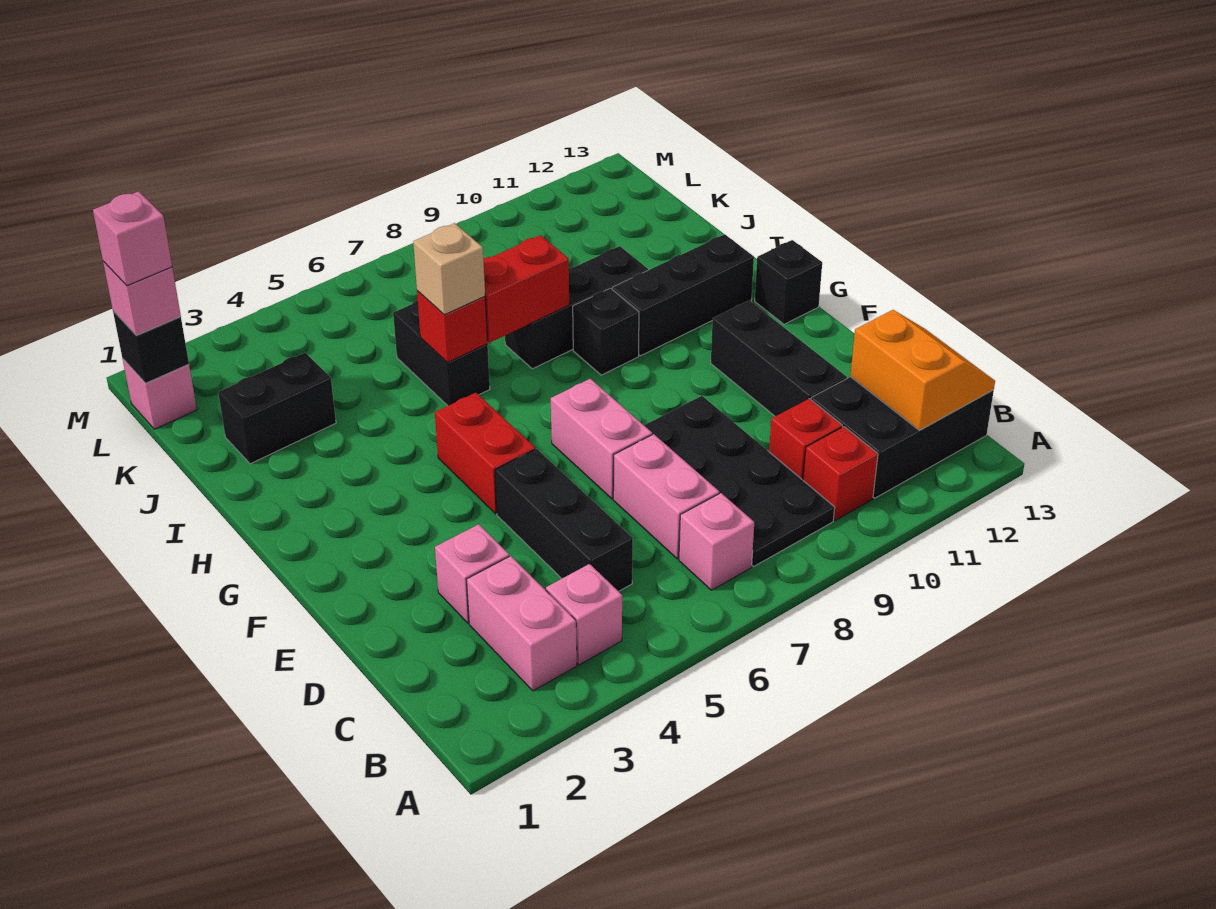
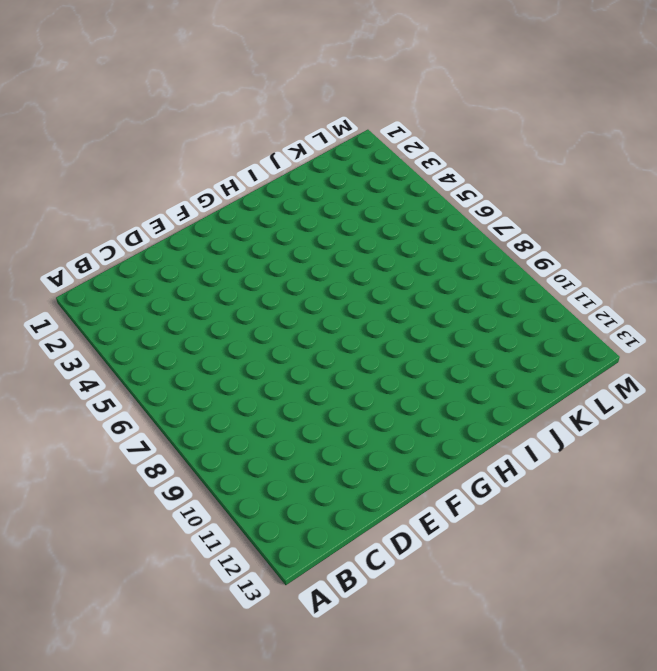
none -> pink 1x2 brick [467,556,577,691]
none -> pink 1x1 brick [546,564,622,665]
none -> pink 1x1 brick [679,493,754,590]

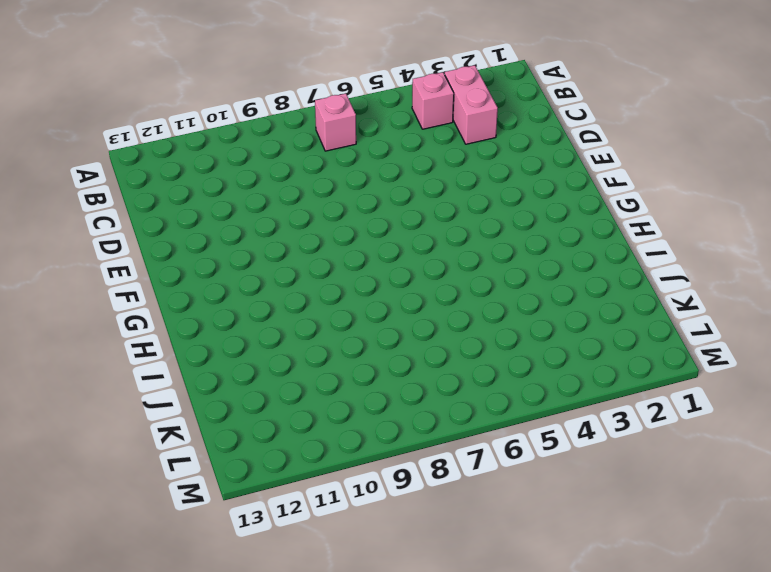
none -> black 2x4 plate [644,396,835,566]
none -> red 1x1 brick [803,427,878,520]
none -> black 2x3 brick [811,377,994,498]

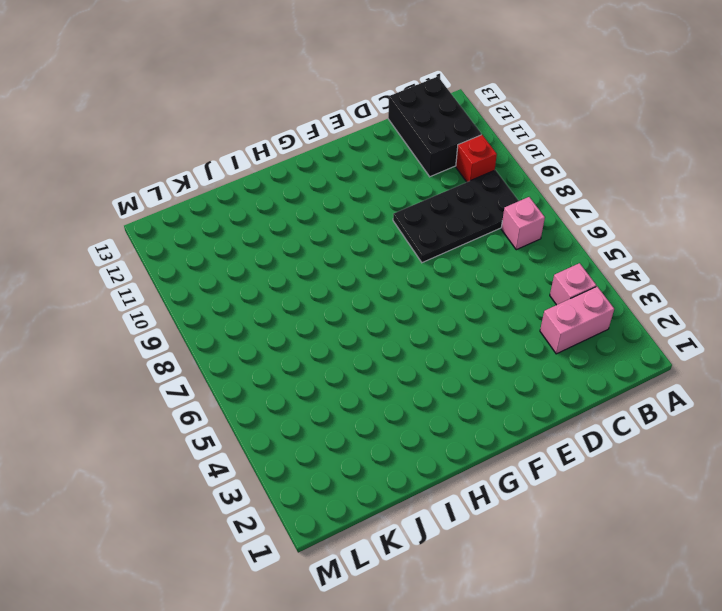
none -> black 1x3 brick [495,449,633,591]
none -> pink 1x2 brick [613,434,719,559]
none -> red 1x1 brick [769,399,842,480]

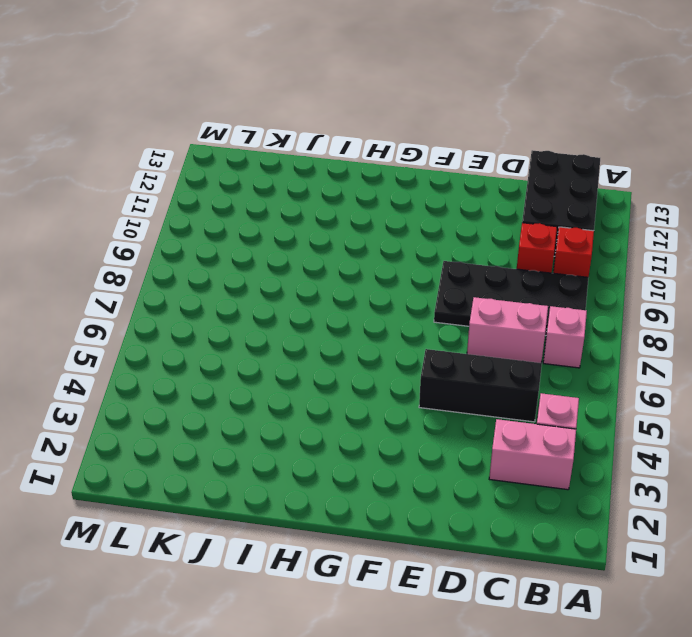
none -> pink 1x1 brick [435,524,509,623]
none -> black 1x3 brick [711,300,847,416]
none -> pink 1x2 brick [551,379,652,499]

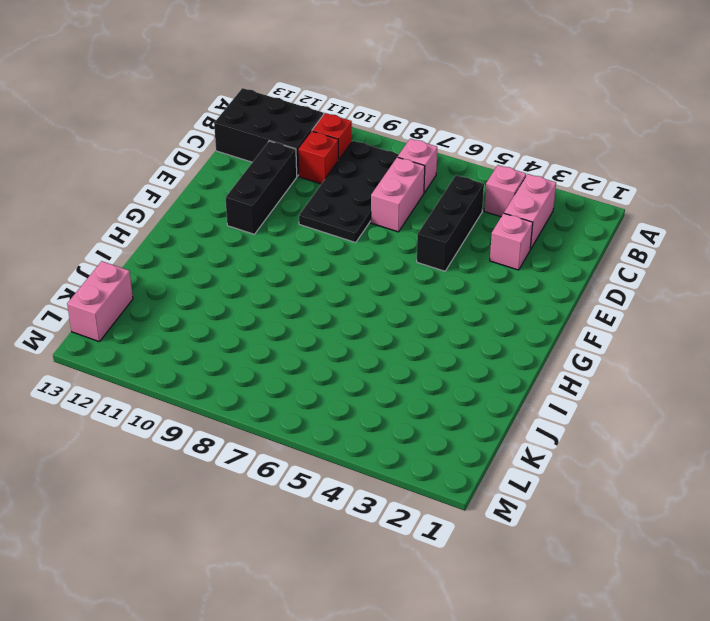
pink 1x2 brick [67,261,133,341] -> pink 1x2 brick moved to [551,379,652,499]
none -> red 1x2 brick [435,393,535,514]
none -> black 1x1 brick [755,240,822,324]
none -> black 1x1 brick [573,288,639,375]

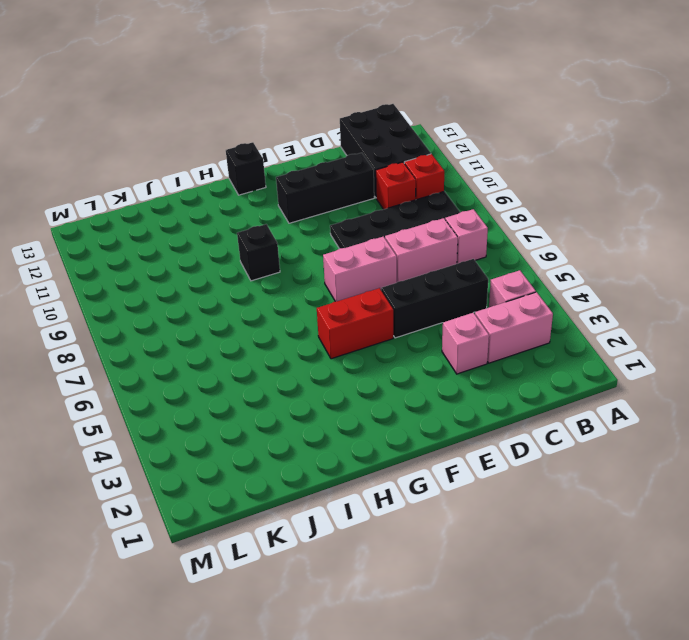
none -> black 1x3 brick [612,234,754,356]
none -> black 1x2 brick [393,300,490,406]
none -> black 1x3 brick [505,246,648,369]

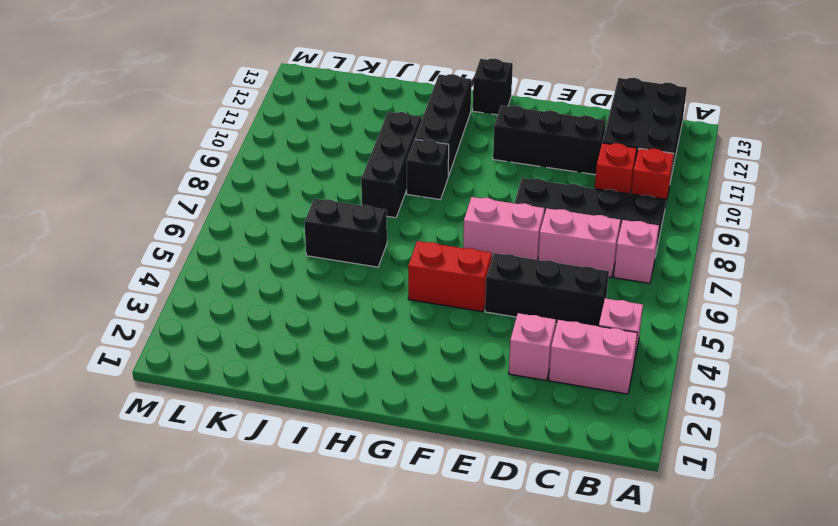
none -> black 1x2 brick [218,353,336,464]
none -> pink 1x1 brick [123,359,197,429]
none -> orange 2x2 slope [850,310,995,430]

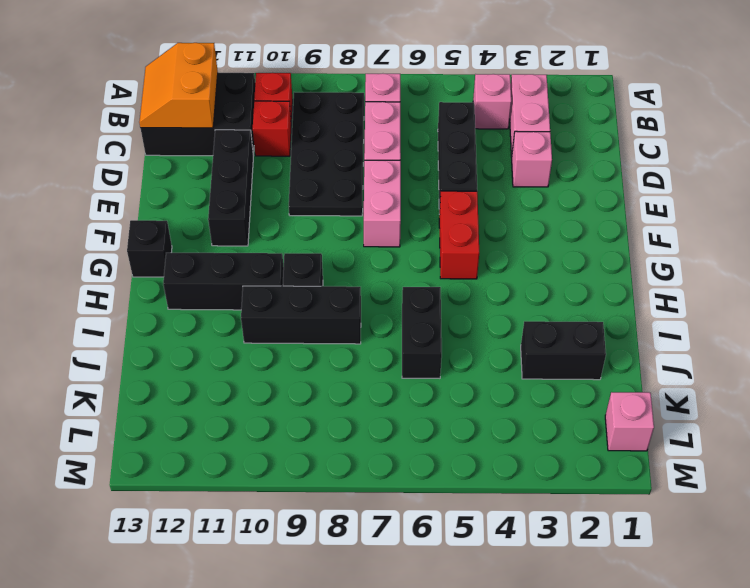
none -> red 1x1 brick [417,291,488,362]
none -> red 1x2 brick [483,235,569,342]
none -> black 1x1 brick [113,311,189,383]

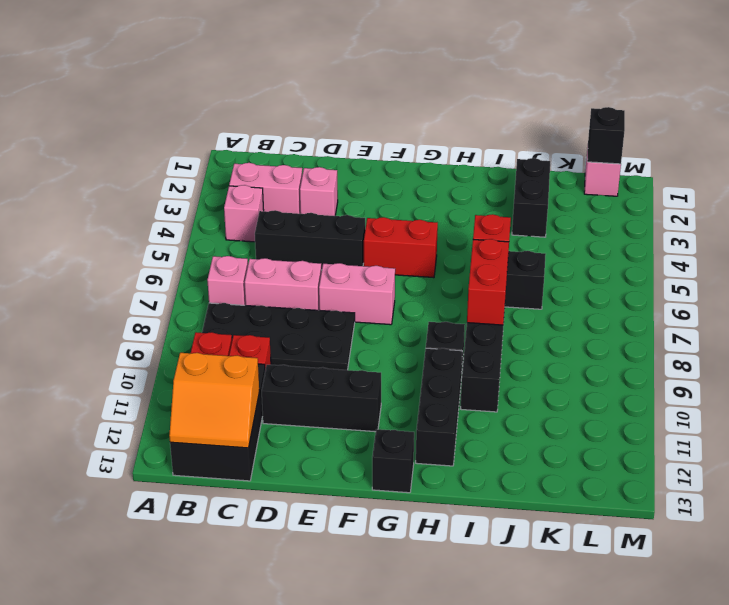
none -> tan 1x1 brick [413,223,485,315]
none -> pink 1x1 brick [103,261,181,335]
none -> pink 1x1 brick [93,191,172,286]

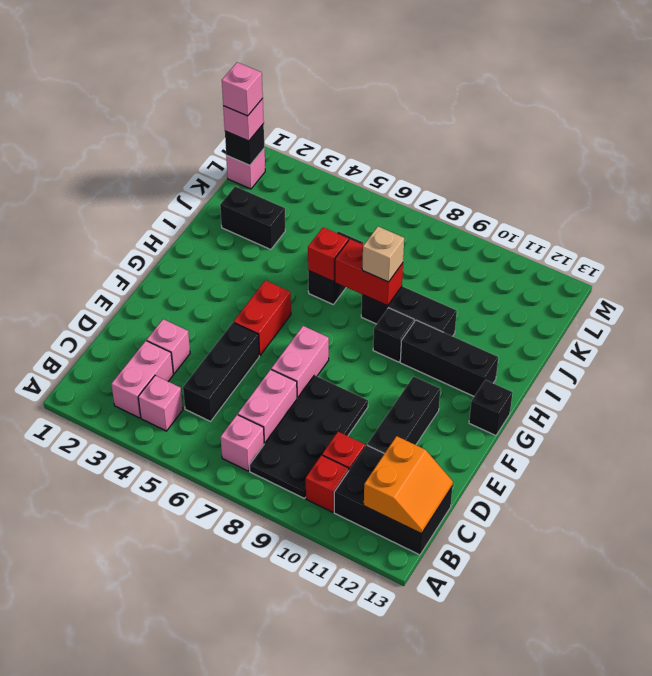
tan 1x1 brick [362,227,404,282] -> tan 1x1 brick moved to [413,223,485,315]

